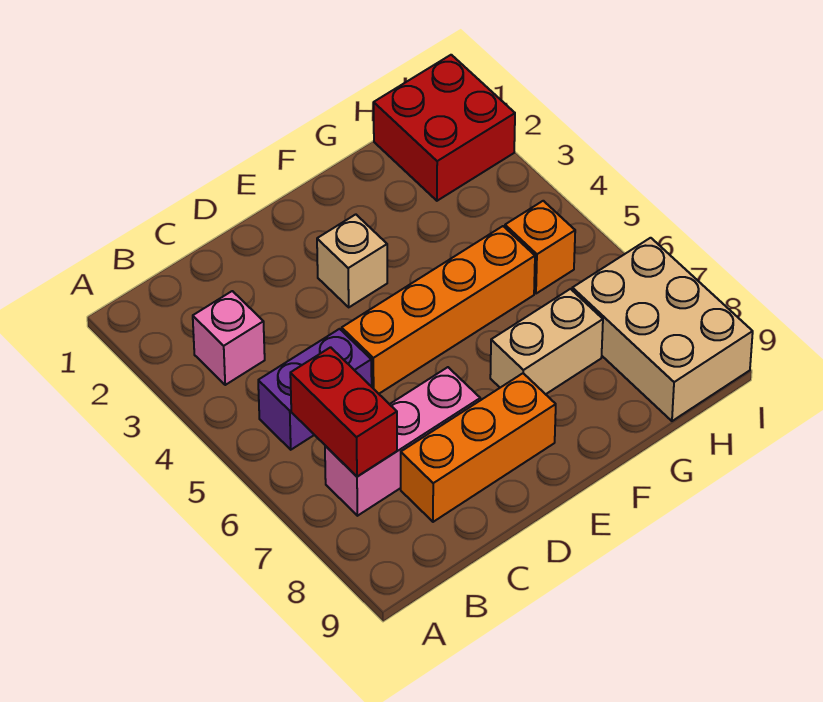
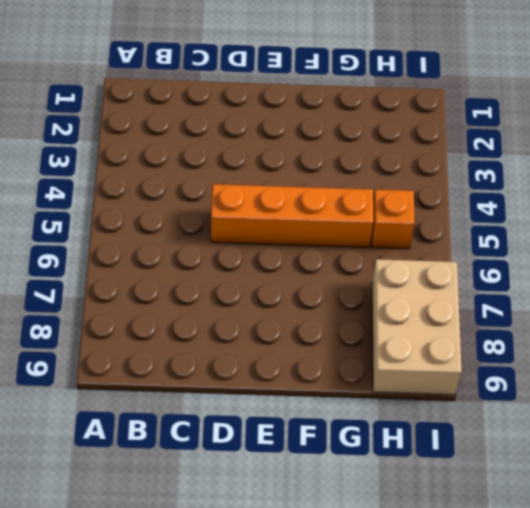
none -> pink 1x1 brick [193,291,265,385]
none -> purple 1x2 brick [258,329,372,450]

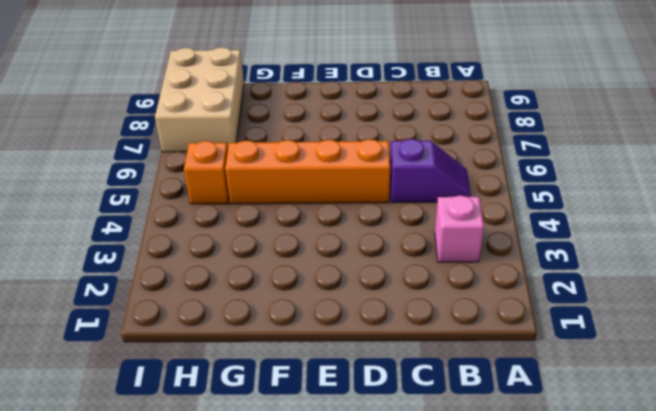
purple 1x2 slope [390,139,471,203] -> purple 1x2 brick [258,329,372,450]
none -> pink 1x3 brick [325,367,480,516]
none -> orange 1x3 brick [401,373,556,522]

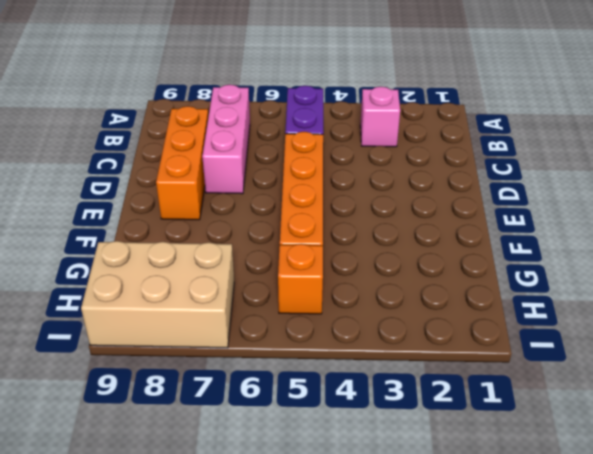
none -> tan 1x1 brick [317,214,387,307]
none -> tan 1x2 brick [490,289,603,394]

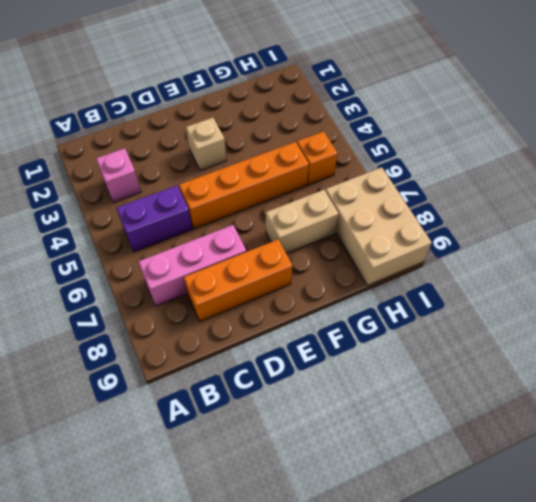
none -> red 2x2 brick [374,55,515,201]
none -> red 1x2 brick [290,347,397,476]

